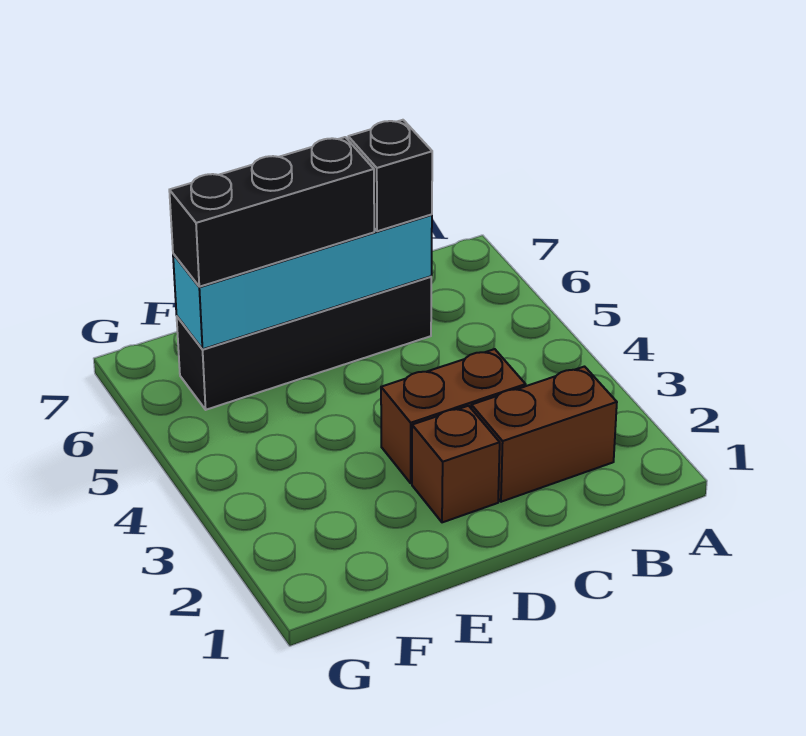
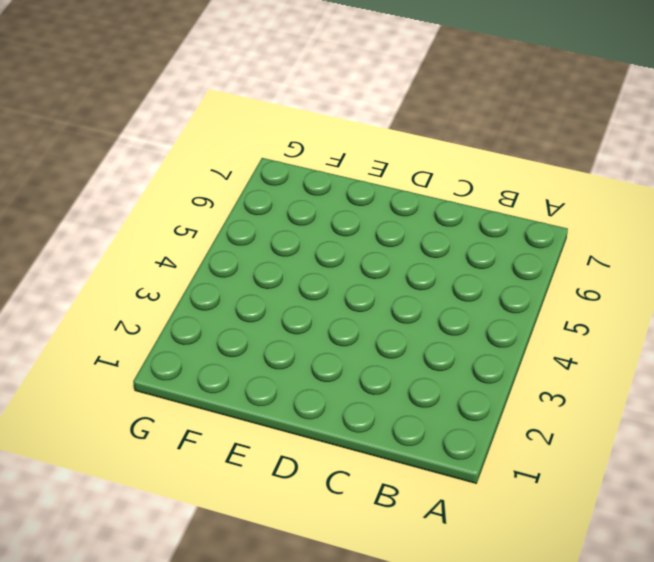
none -> brown 1x2 brick [471,367,617,502]
none -> brown 1x2 brick [381,349,526,483]

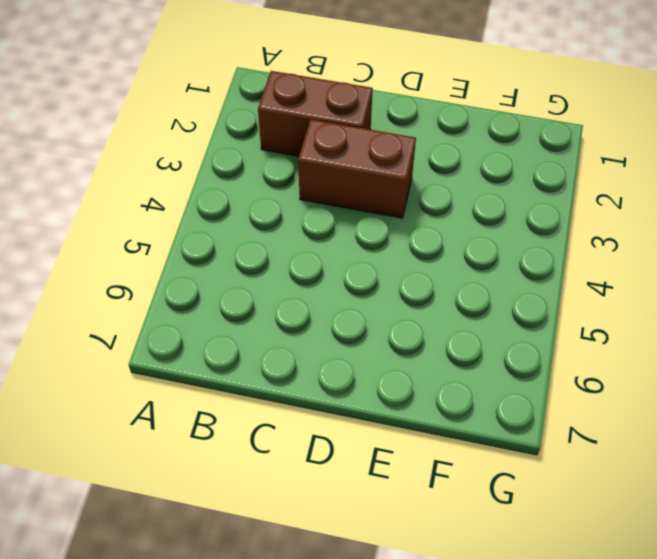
none -> black 1x4 brick [177,276,431,410]
none -> brown 1x1 brick [412,406,500,522]

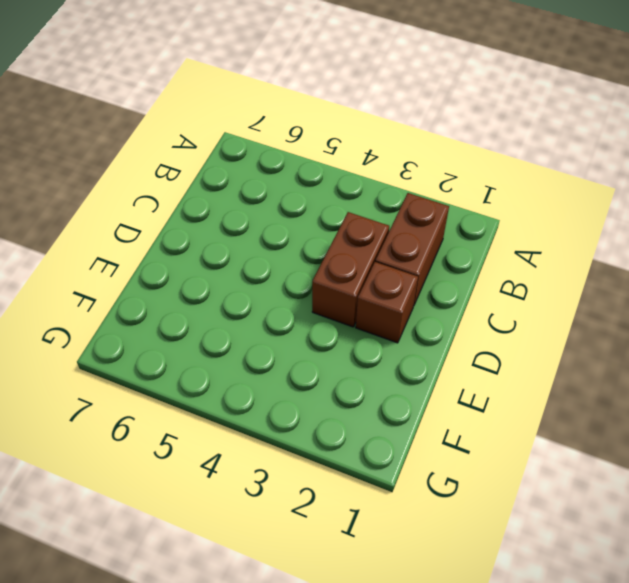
none -> black 1x4 brick [177,276,431,410]
none -> cyan 1x4 brick [173,215,432,349]

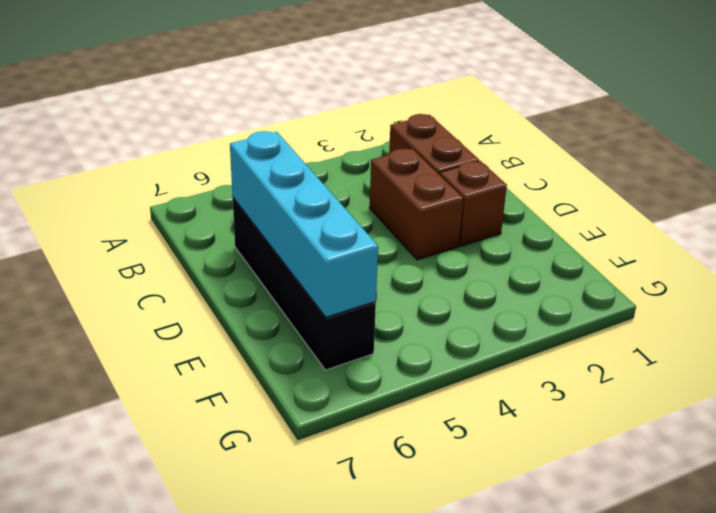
none -> black 1x1 brick [348,120,432,231]
none -> black 1x3 brick [169,137,374,287]

